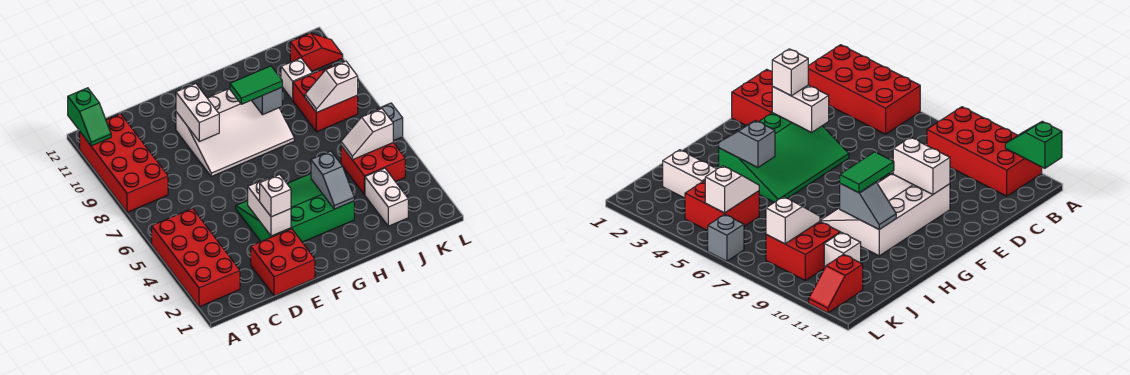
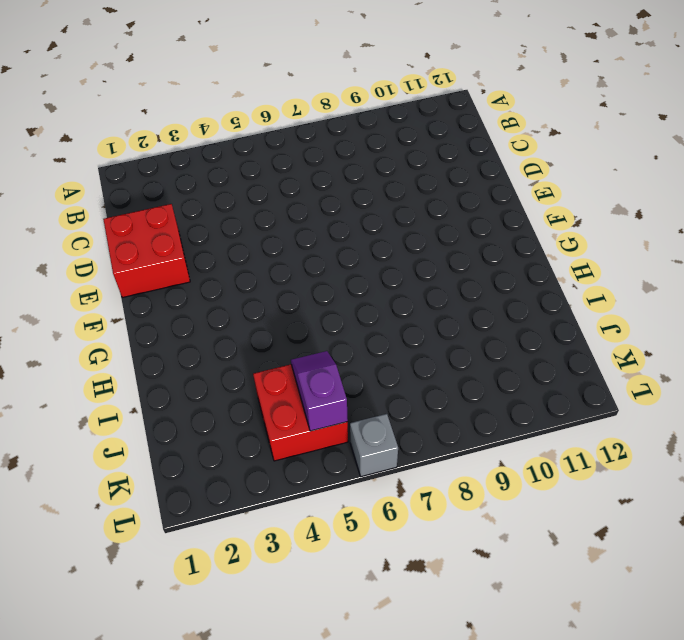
purple 1x2 slope [291,351,348,431] -> white 1x2 slope [341,109,393,160]
none -> red 2x4 brick [152,208,240,307]
none -> red 2x4 brick [80,114,168,212]
none -> green 3x4 slope [236,174,354,242]

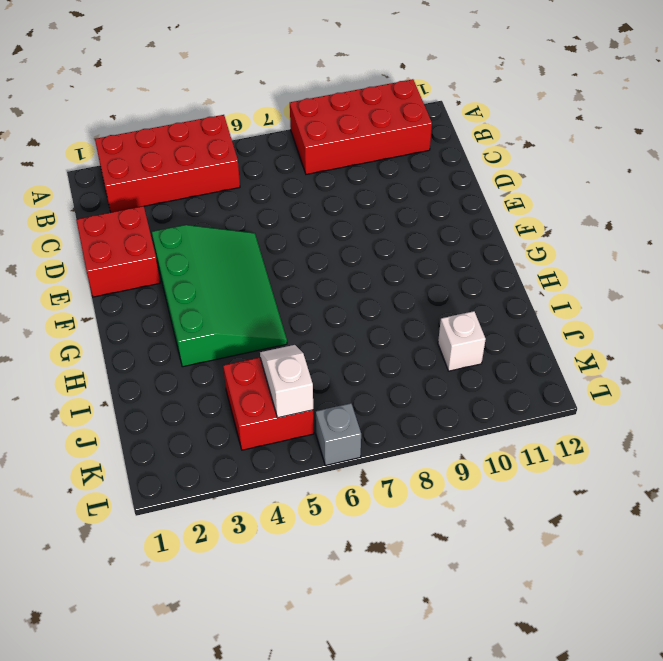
none -> white 3x4 slope [176,89,294,177]
none -> white 1x2 brick [365,168,408,226]
none -> red 2x2 brick [293,65,358,132]

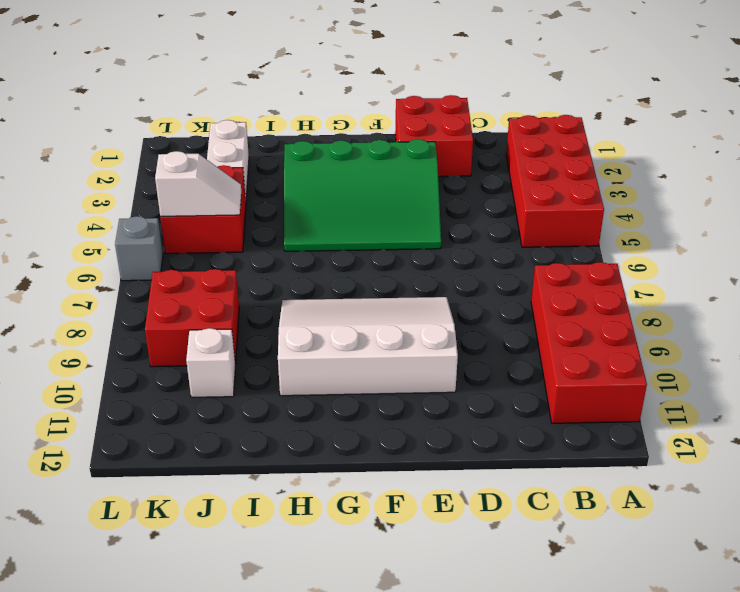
none -> red 1x2 slope [290,33,343,71]
none -> green 1x2 slope [68,88,111,146]
none -> white 1x2 brick [248,178,291,236]

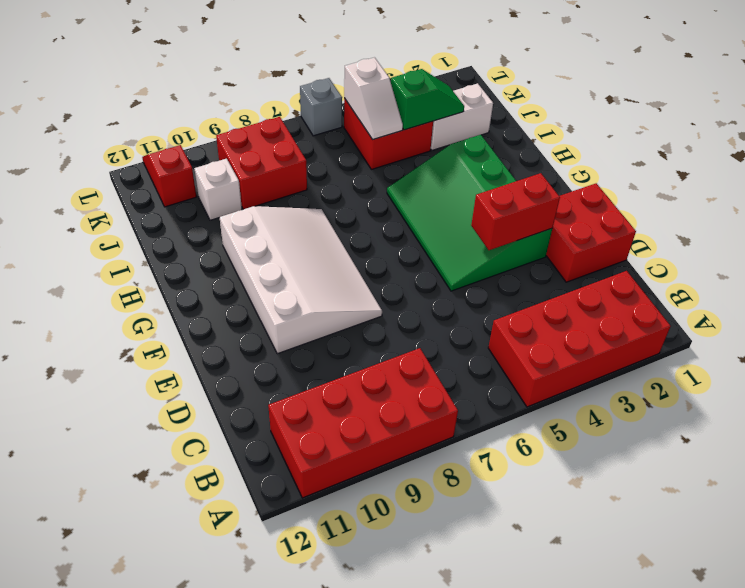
red 1x2 brick [471,173,560,250] -> white 1x2 brick [248,178,291,236]
green 1x2 slope [391,69,464,130] -> green 1x2 slope moved to [68,88,111,146]
none -> white 1x2 brick [176,84,219,141]
none -> grey 1x2 slope [311,151,354,209]
none -> grey 1x2 slope [252,87,282,115]

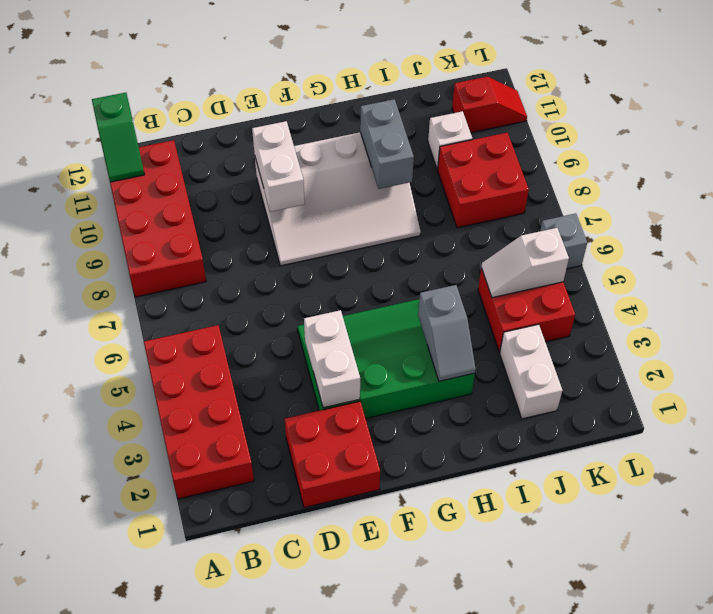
grey 1x2 brick [360,99,414,189] -> grey 1x2 slope [252,87,282,115]
none -> white 1x2 slope [305,61,358,113]
none -> white 1x1 brick [260,174,291,217]
none -> green 1x2 tile [230,66,282,104]

